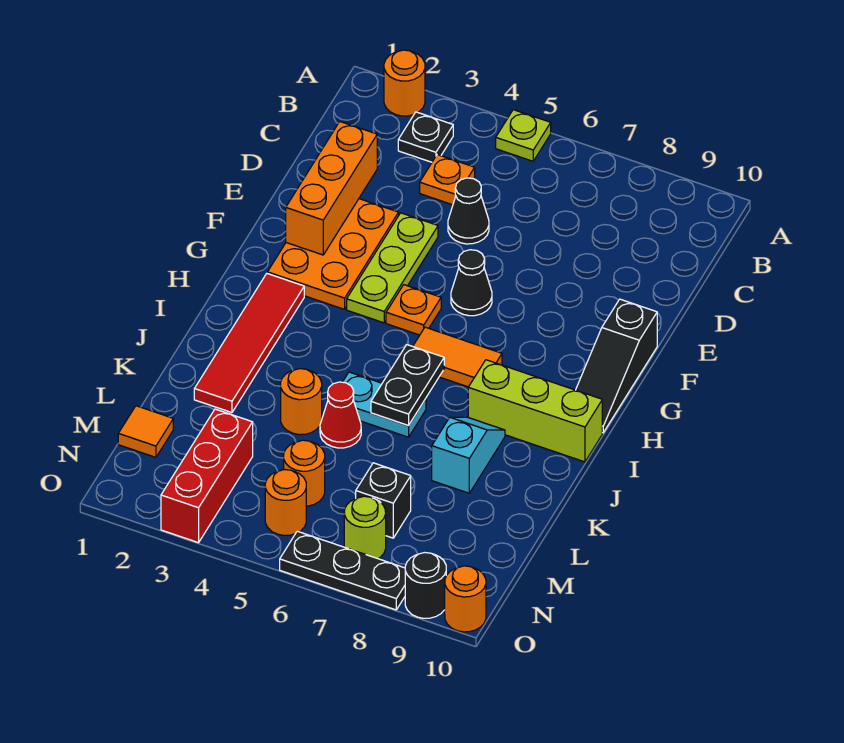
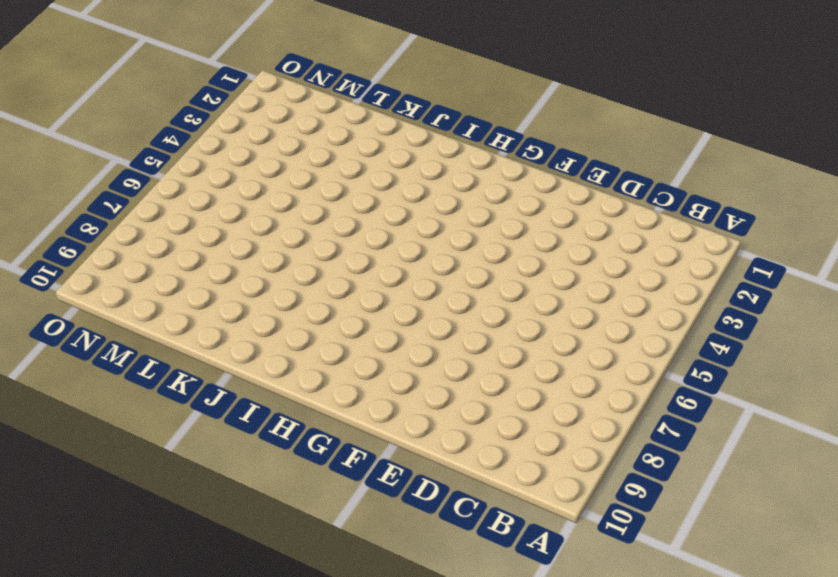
none -> orange 1x1 round brick [384,50,425,116]
none -> lime 1x1 plate [496,110,551,161]
none -> black 1x1 plate [398,112,453,162]

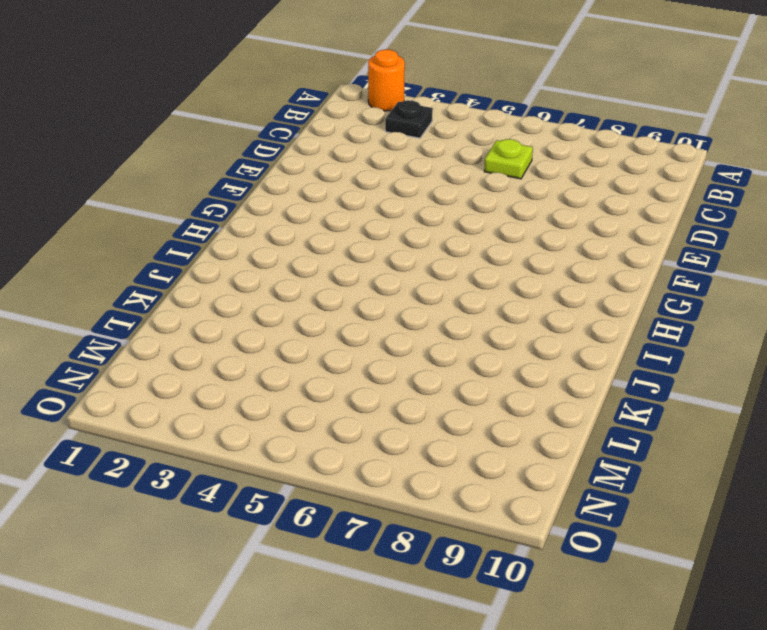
lime 1x1 plate [484,139,533,179] -> lime 1x1 plate moved to [496,110,551,161]
none -> orange 1x1 plate [420,155,475,205]
none -> black 1x1 cone [448,178,489,244]
none -> orange 2x3 plate [267,199,399,309]

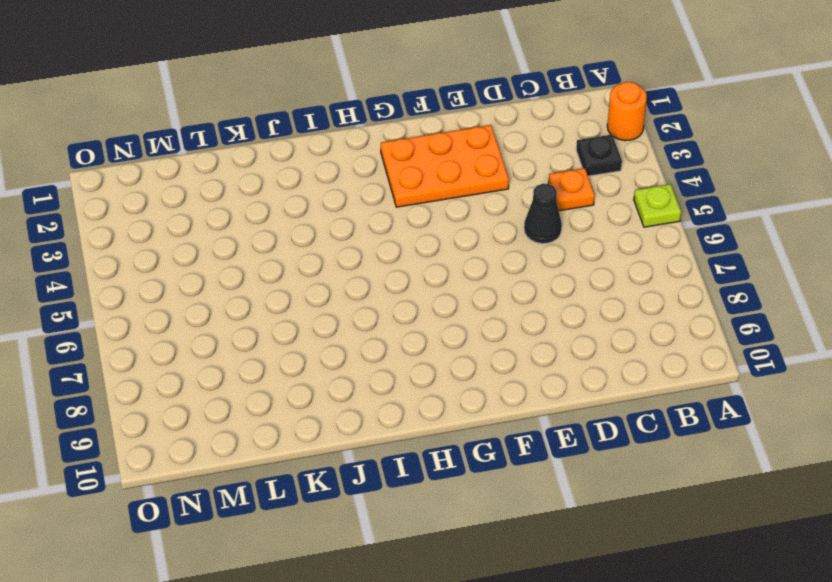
none -> lime 1x3 plate [347,213,438,323]
none -> black 1x1 cone [451,250,492,316]
none -> black 1x3 slope [576,299,657,433]

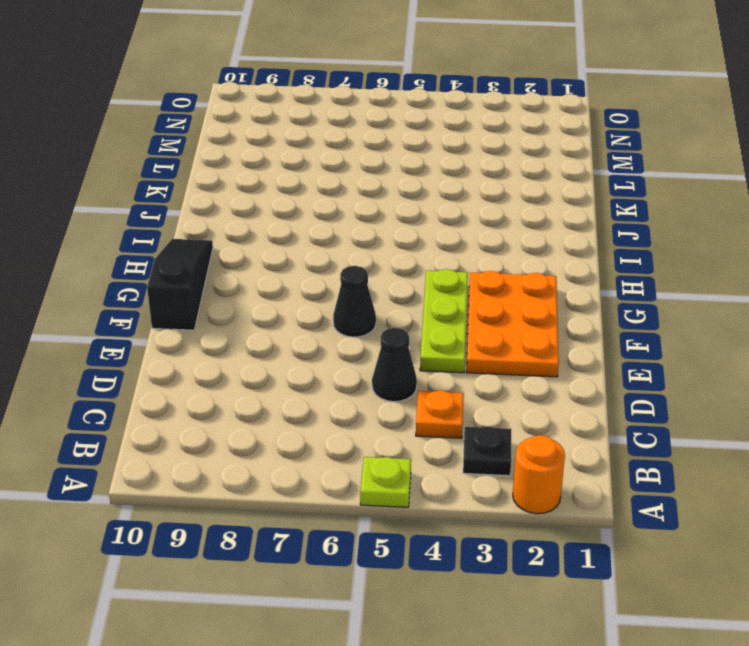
none -> orange 1x1 plate [386,285,441,335]
none -> red 1x4 tile [194,274,304,413]
none -> orange 1x2 tile [413,327,502,387]

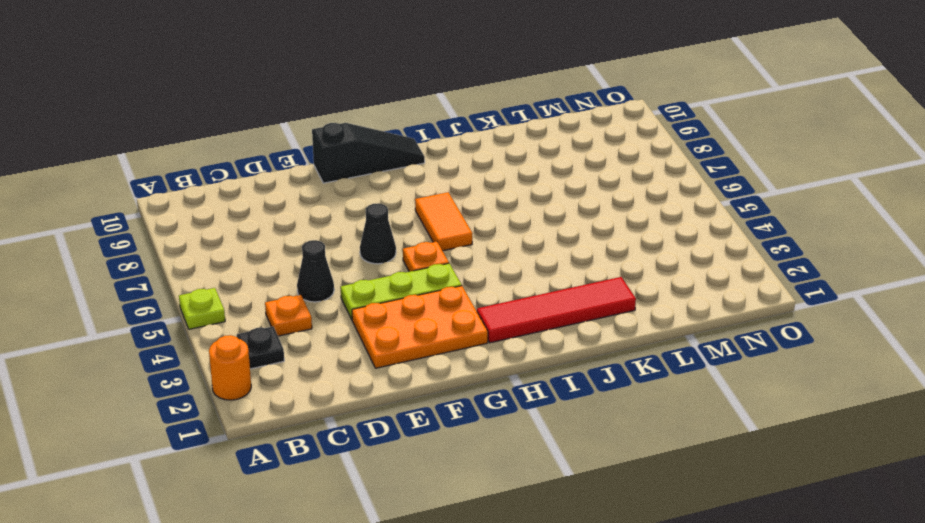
none -> lime 1x3 brick [468,360,602,462]
none -> cyan 1x2 plate [343,372,426,437]
none -> cyan 1x2 slope [432,417,505,493]

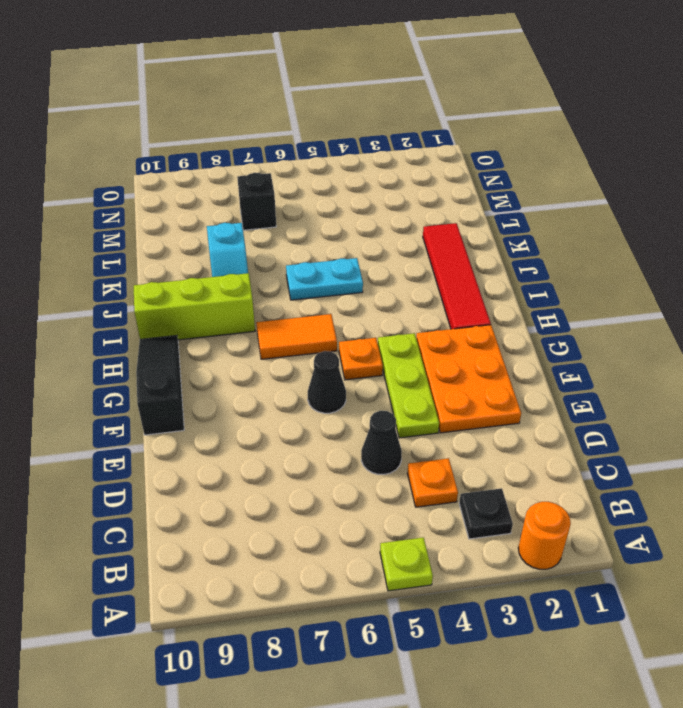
none -> orange 1x1 round brick [281,369,322,435]
none -> red 1x1 cone [320,382,361,448]
none -> orange 1x1 tile [118,406,173,457]

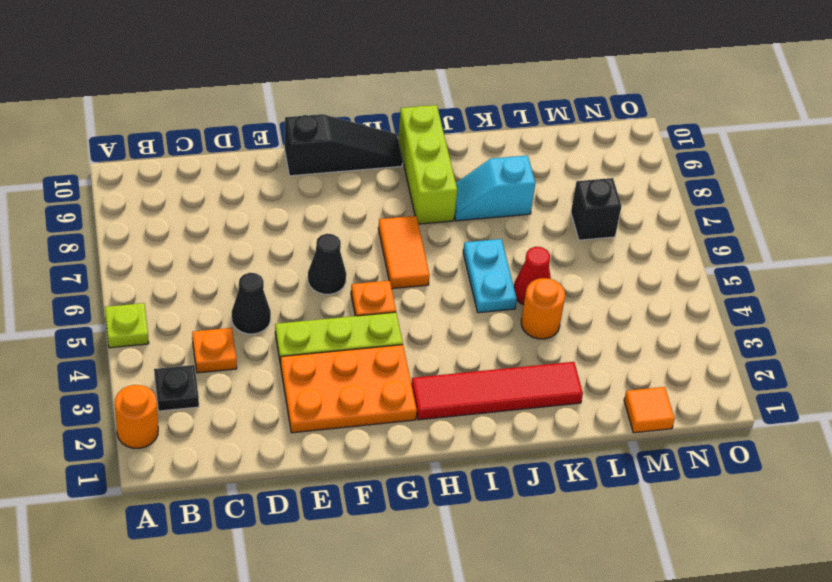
none -> red 1x3 brick [161,409,253,543]
none -> orange 1x1 round brick [284,440,325,506]
none -> orange 1x1 round brick [265,470,306,535]

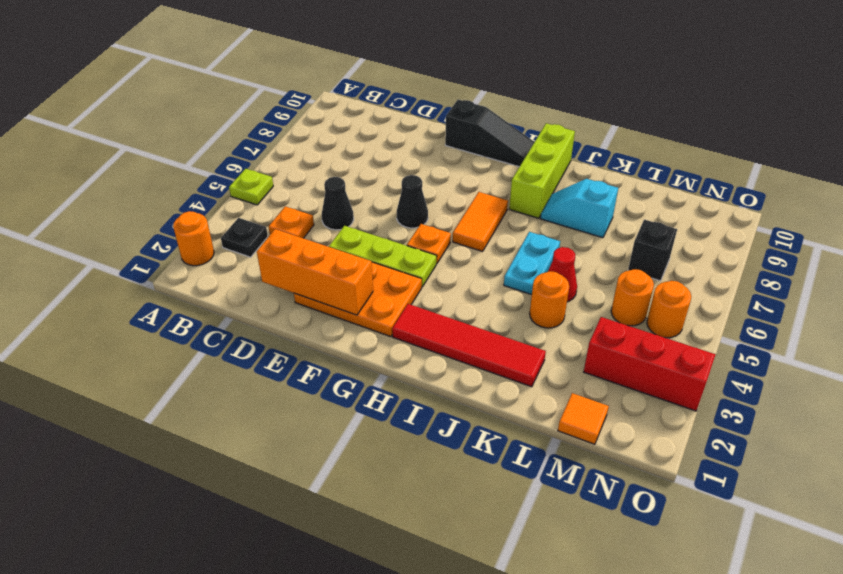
none -> lime 1x1 round brick [344,496,386,559]
none -> black 1x3 plate [280,531,405,610]
none -> black 1x1 round brick [405,553,446,618]

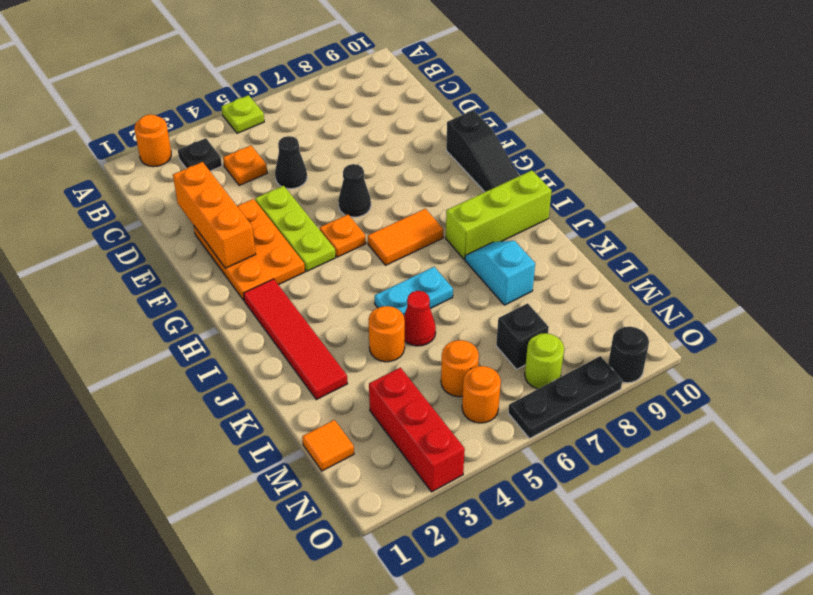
none -> orange 1x1 round brick [445,566,486,632]
none -> black 1x2 plate [371,345,444,425]

